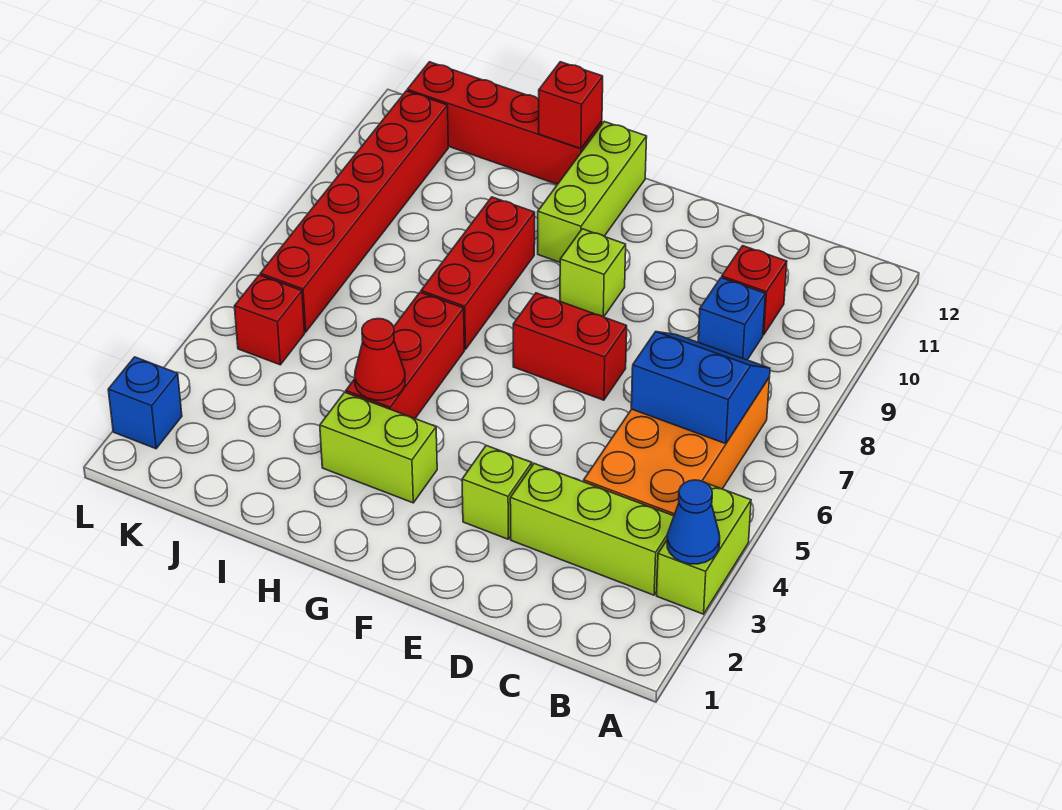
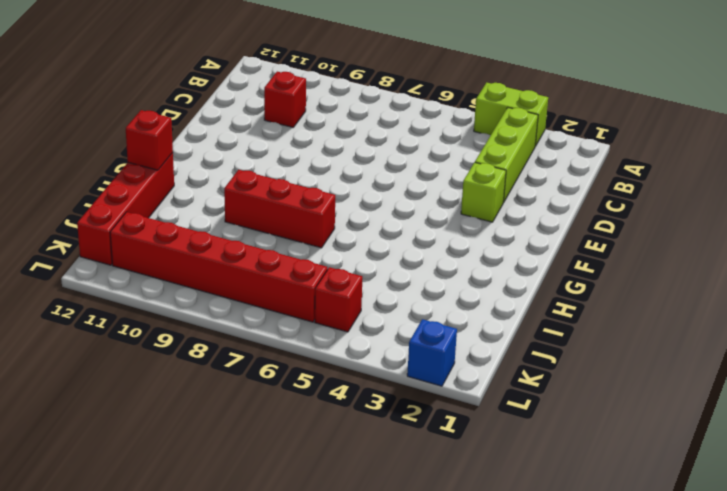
none -> orange 2x4 brick [584,377,770,516]
none -> blue 1x1 brick [698,278,765,360]
none -> red 1x2 brick [513,293,627,400]

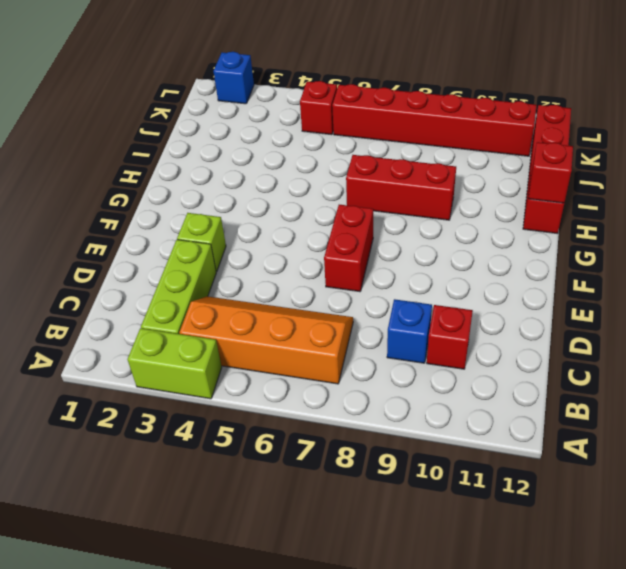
orange 2x4 slope [179,296,353,384] -> orange 2x4 brick [584,377,770,516]
none -> lime 1x1 brick [560,229,626,317]
none -> lime 1x2 brick [320,392,437,503]
none -> lime 1x3 brick [538,122,647,262]

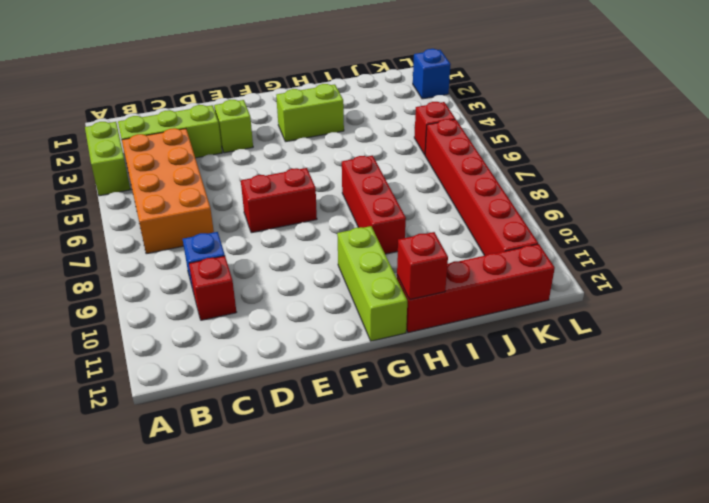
none -> lime 1x1 brick [560,229,626,317]
none -> red 1x3 brick [346,292,464,418]
none -> blue 1x1 cone [667,480,720,564]

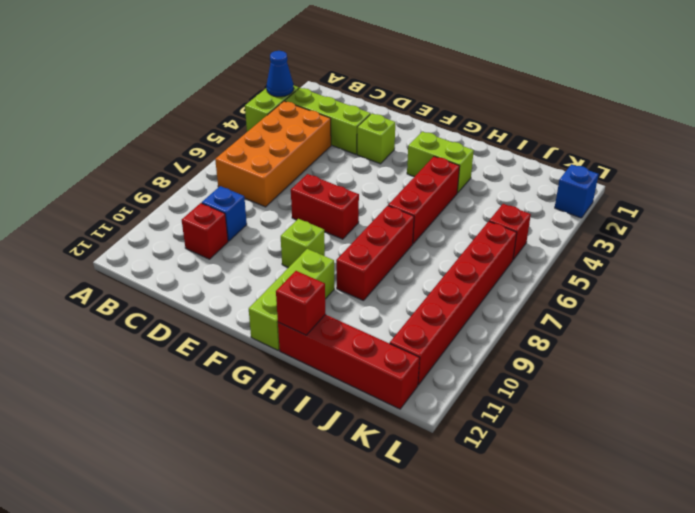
none -> blue 2x2 slope [631,332,770,444]
none -> red 1x1 cone [355,319,405,400]

